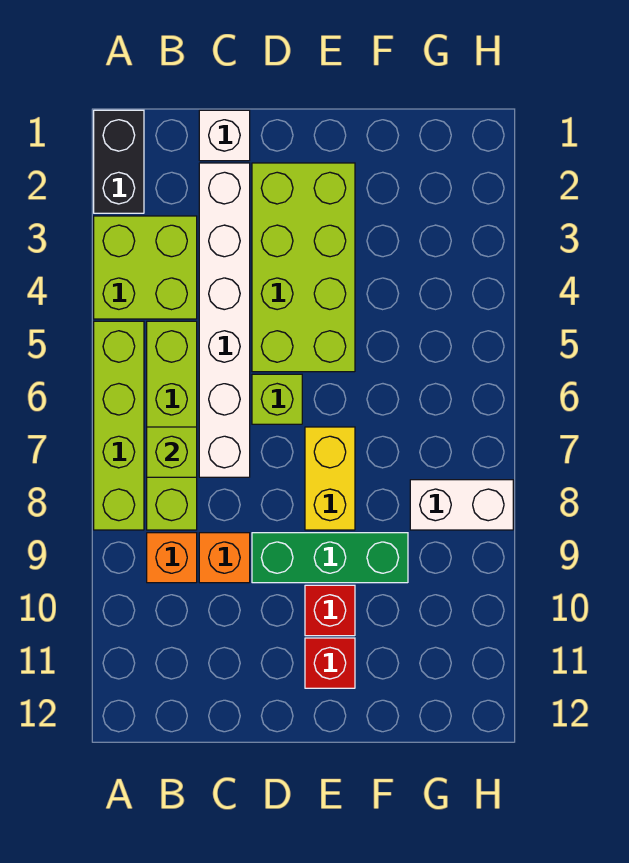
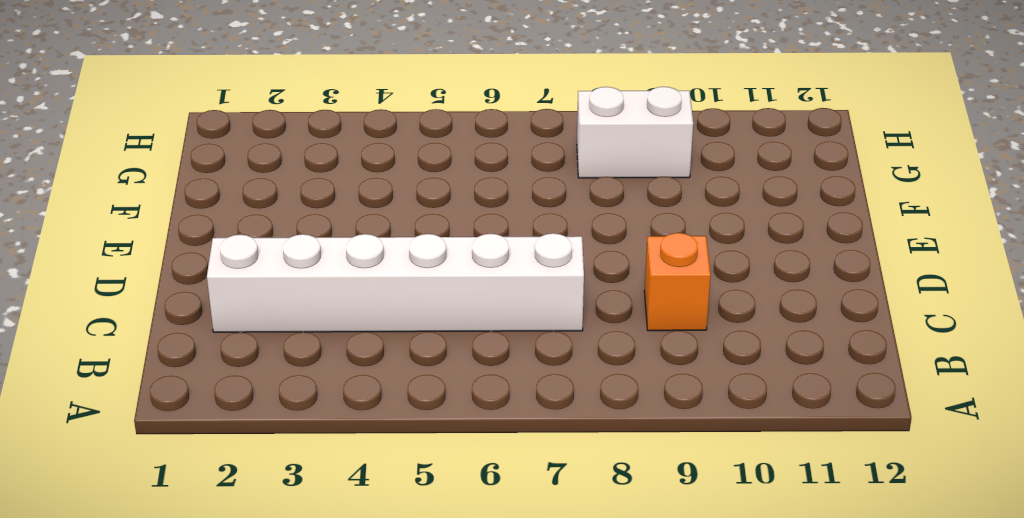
white 1x2 brick [577,87,693,178] -> white 1x2 brick turned to [410,480,513,530]
none -> black 1x2 brick [94,110,144,213]
none -> lime 2x2 brick [94,216,197,319]
none -> lime 1x4 brick [94,321,144,530]

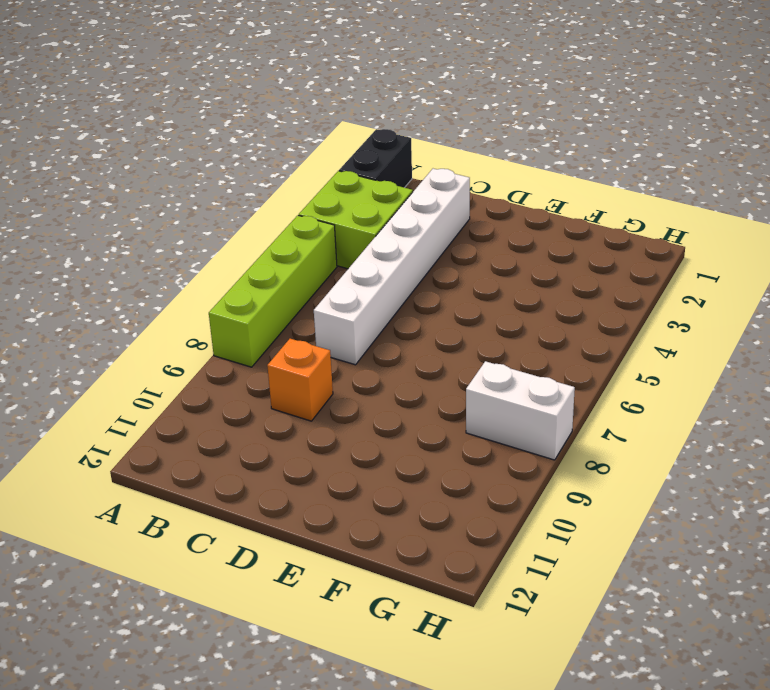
none -> lime 1x4 brick [147,321,197,530]
none -> orange 1x1 brick [147,533,197,583]
none -> white 1x1 brick [199,110,250,161]

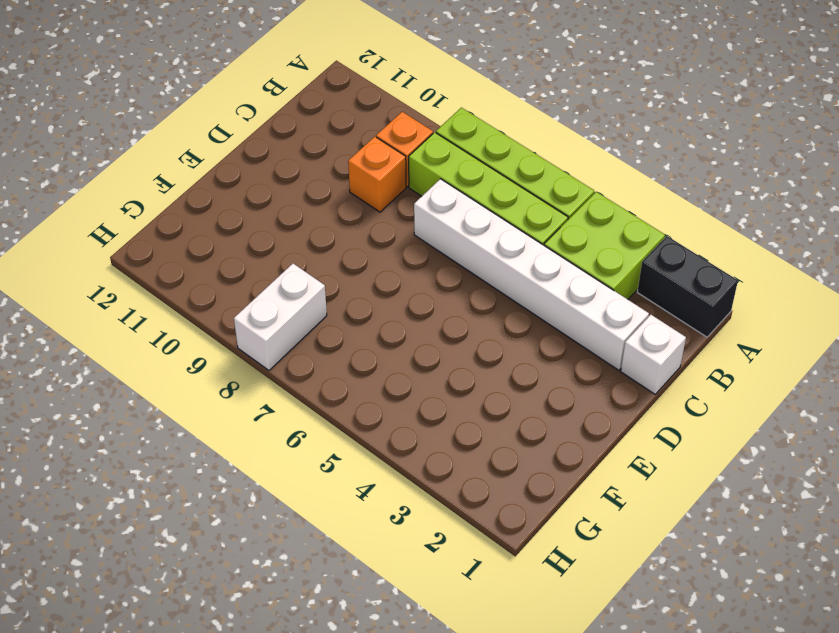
none -> lime 2x4 brick [252,163,355,372]
none -> lime 1x1 brick [252,374,302,424]
none -> green 1x3 brick [252,533,408,583]

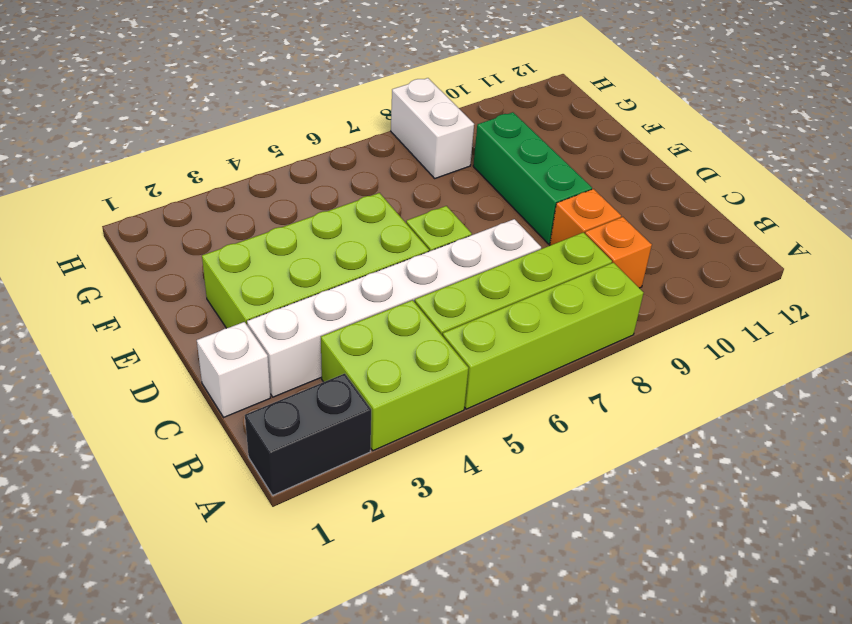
none -> yellow 1x2 brick [305,427,355,530]
none -> red 1x1 brick [305,585,355,636]
none -> red 1x1 brick [305,638,355,688]

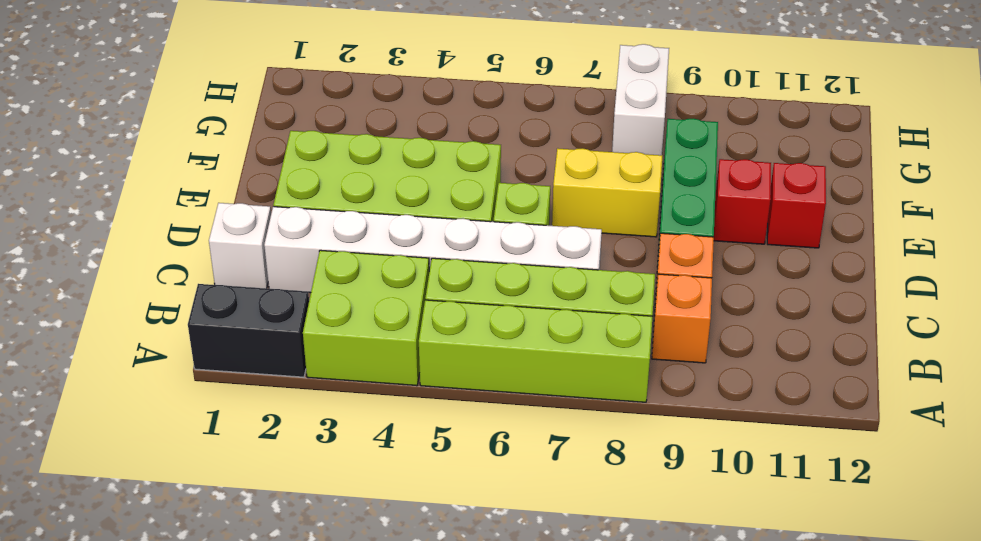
none -> lime 1x1 brick [147,427,197,477]

